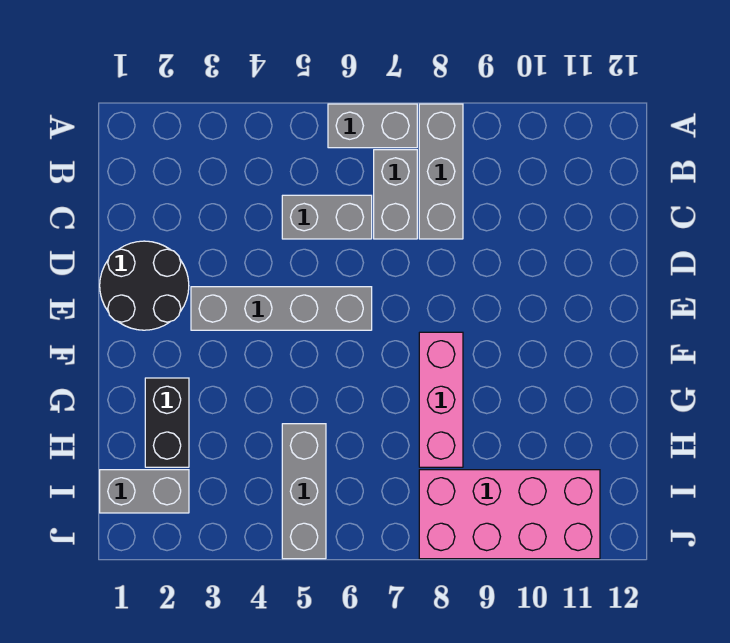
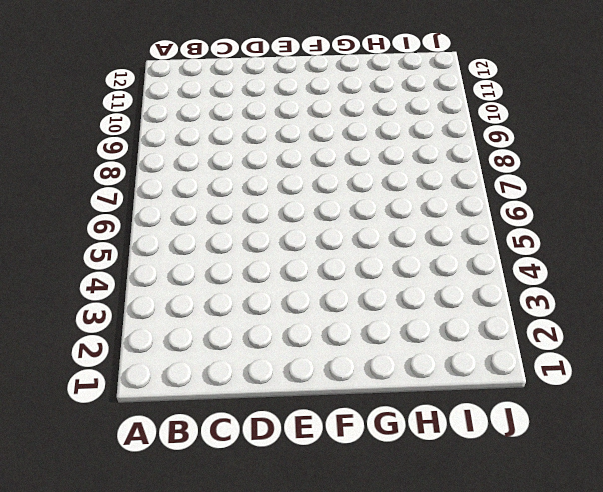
none -> grey 1x2 brick [328,104,417,148]
none -> grey 1x3 brick [419,104,463,239]

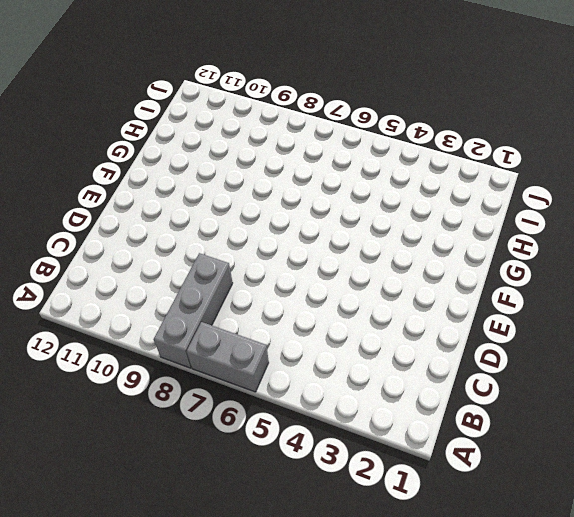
none -> grey 1x2 brick [374,150,417,239]
none -> grey 1x2 brick [282,195,372,239]

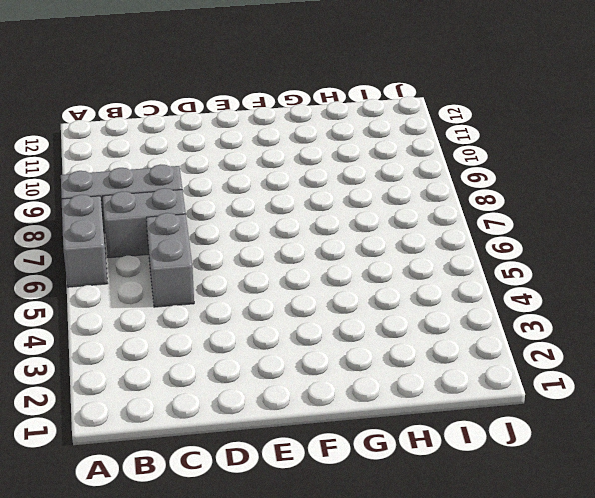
none -> black 2x2 round brick [100,241,189,330]
none -> grey 1x4 brick [191,287,372,330]

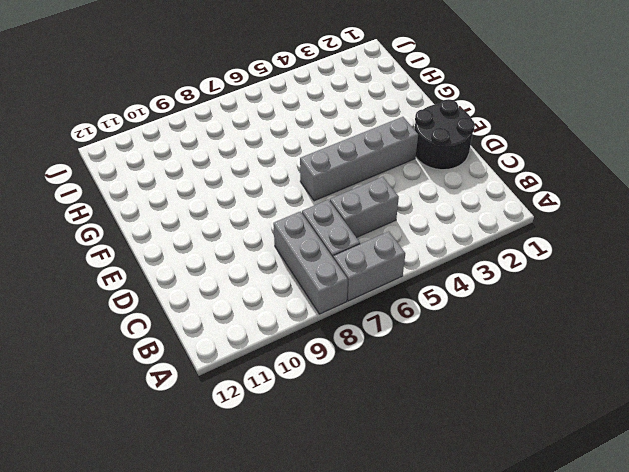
none -> pink 1x3 brick [419,332,463,467]
none -> black 1x2 brick [145,378,189,467]

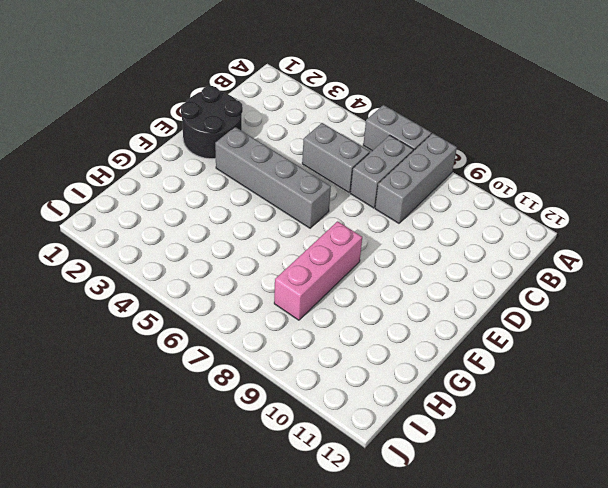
none -> black 1x2 brick [145,378,189,467]
none -> grey 1x3 brick [282,424,326,559]

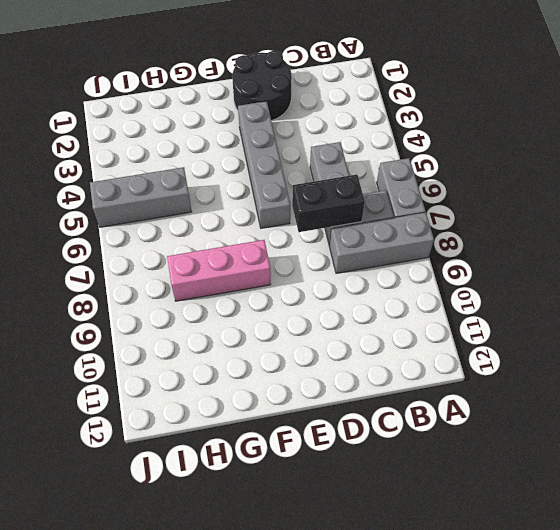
black 1x2 brick [292,175,365,232] -> black 1x2 brick moved to [145,378,189,467]
none -> grey 1x2 brick [100,470,189,513]
none -> pink 2x4 brick [419,470,600,559]

